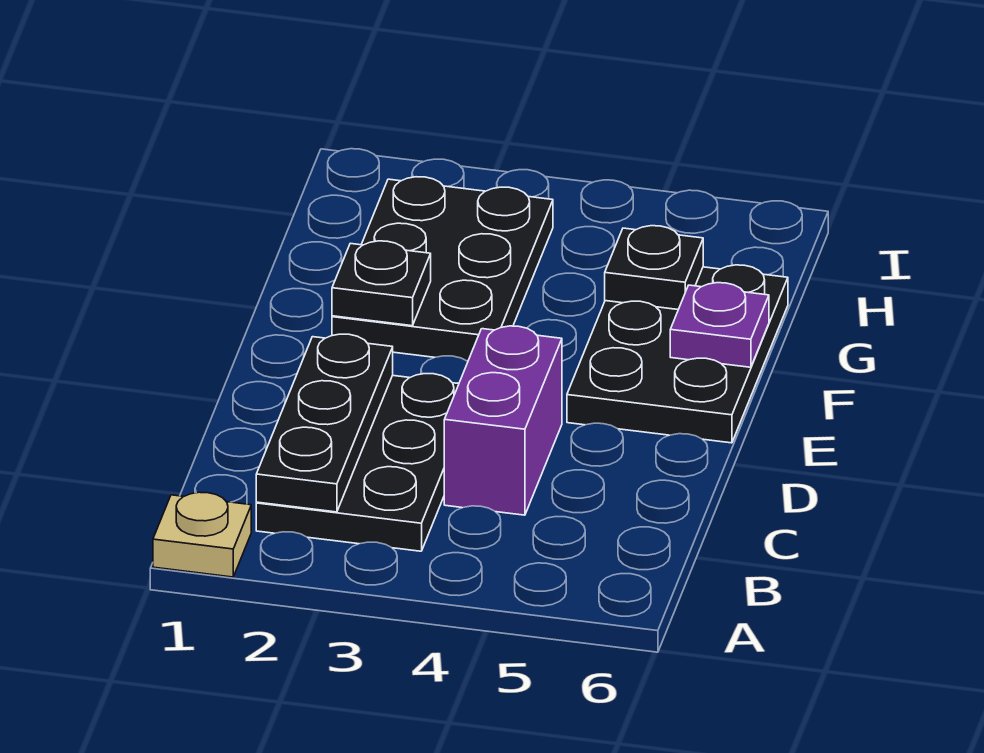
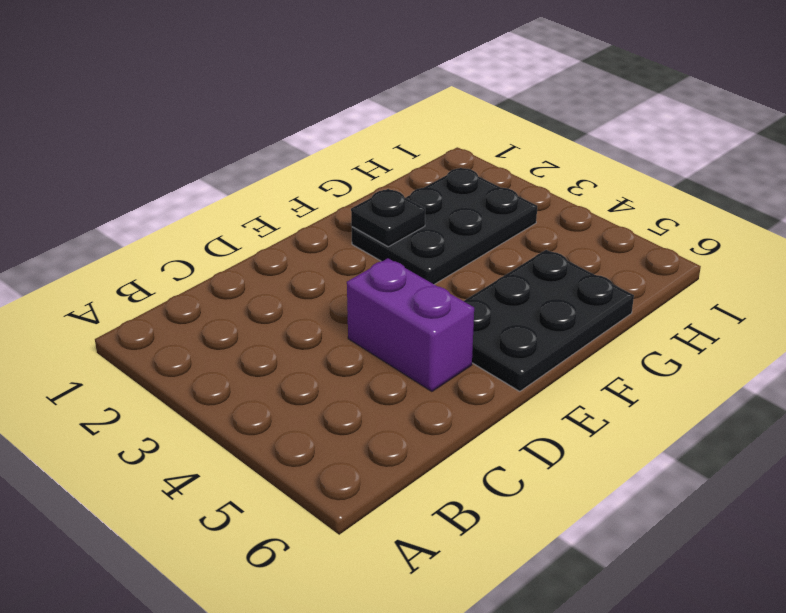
purple 1x2 brick [347,258,474,391] -> purple 1x2 brick turned to [444,326,562,515]
none -> tan 1x1 plate [153,492,251,577]
none -> black 2x3 plate [256,374,459,551]

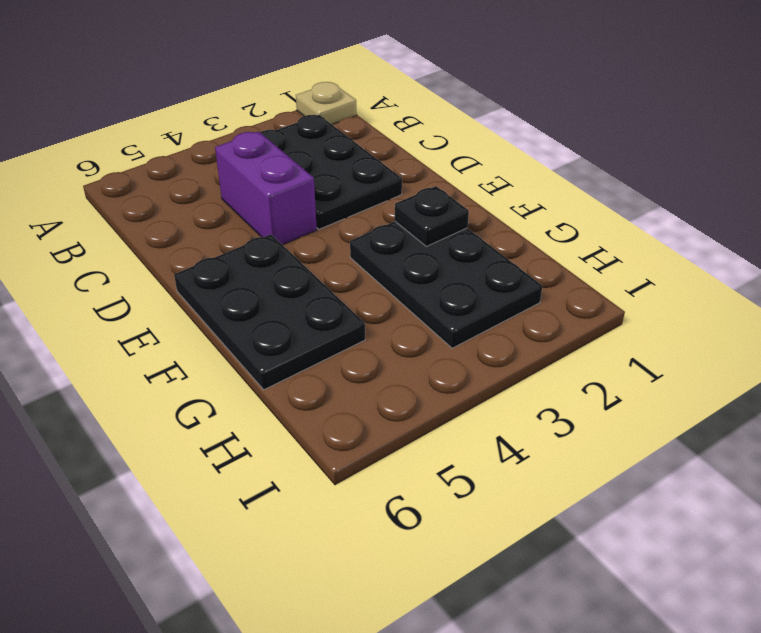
none -> black 1x3 plate [256,334,393,512]
none -> purple 1x1 plate [670,283,769,367]

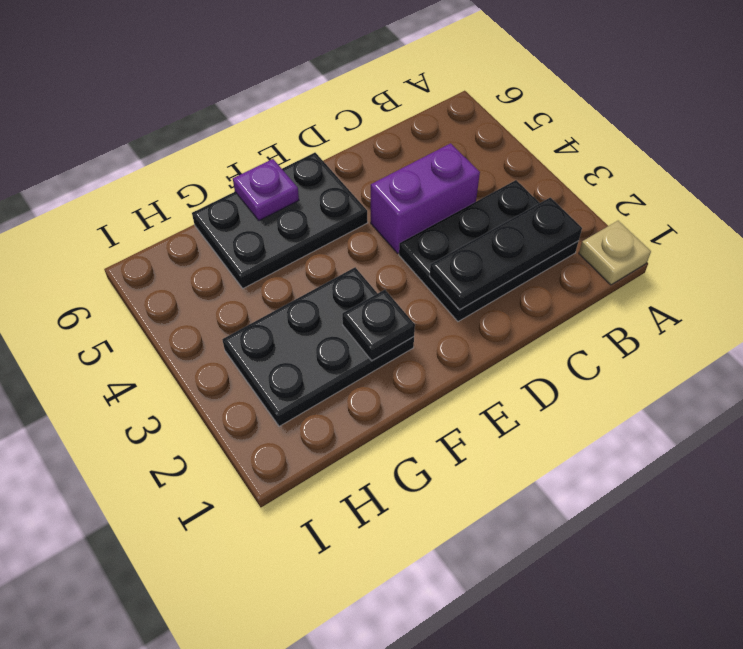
none -> black 1x1 plate [605,226,703,310]

